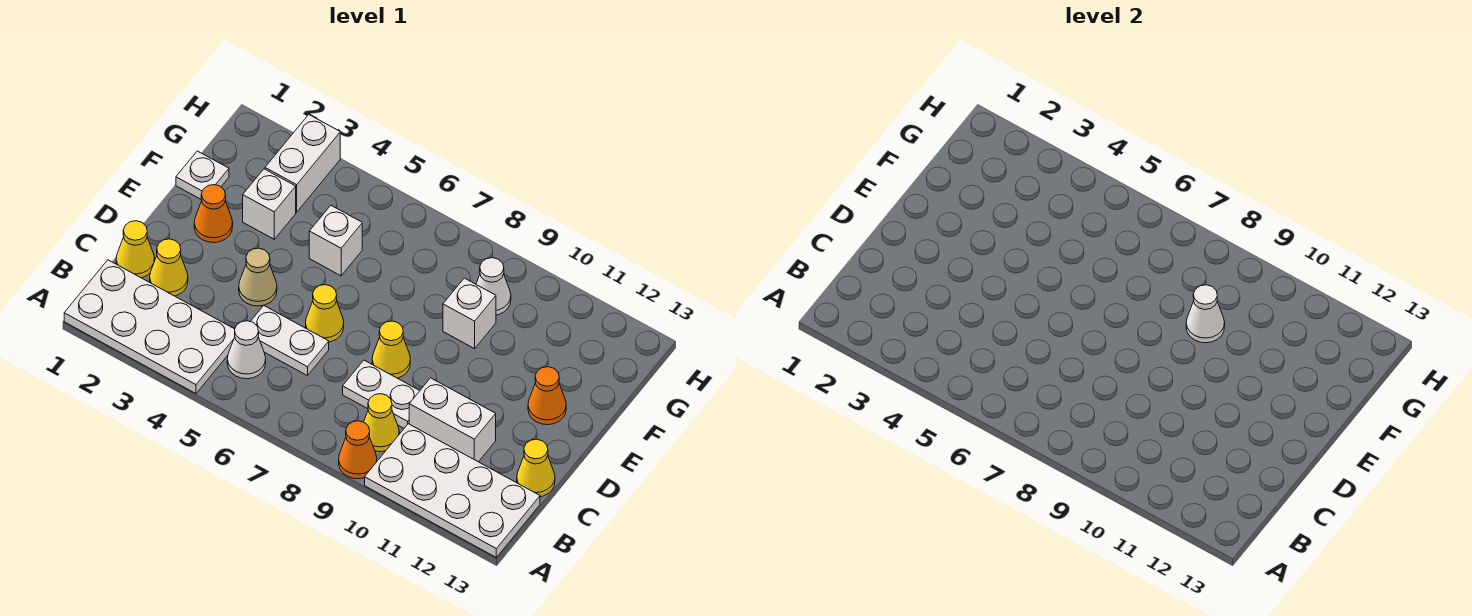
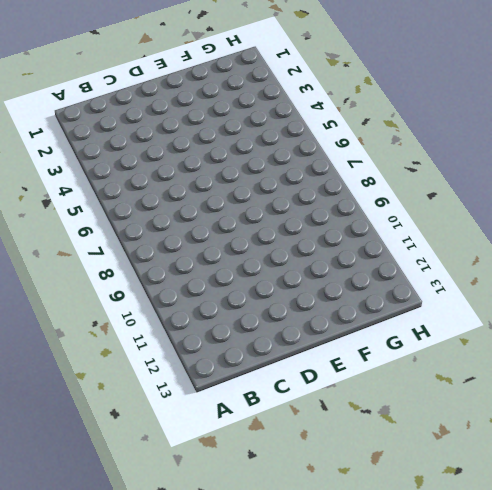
none -> white 2x4 plate [64,260,235,393]
none -> orange 1x1 cone [339,421,377,479]
none -> white 2x4 plate [365,424,540,557]

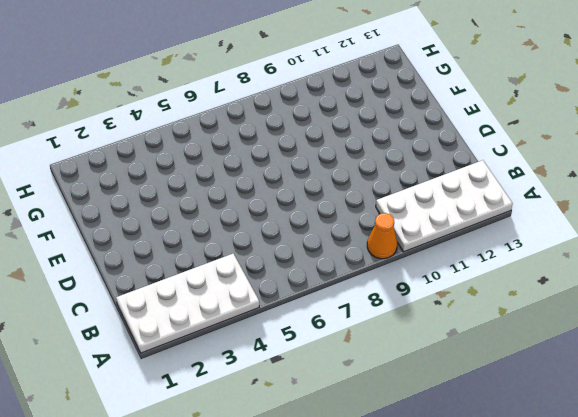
none -> white 1x1 cone [227,321,266,379]
none -> yellow 1x1 cone [364,394,399,452]
none -> yellow 1x1 cone [116,221,155,278]

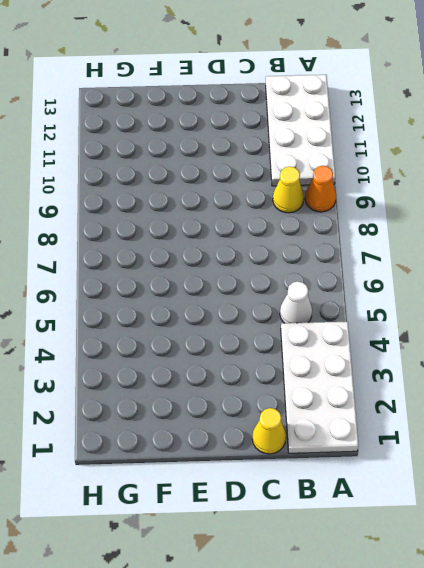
none -> yellow 1x1 cone [150,239,188,296]
none -> white 1x2 plate [250,306,329,376]
none -> white 1x2 plate [343,360,420,428]

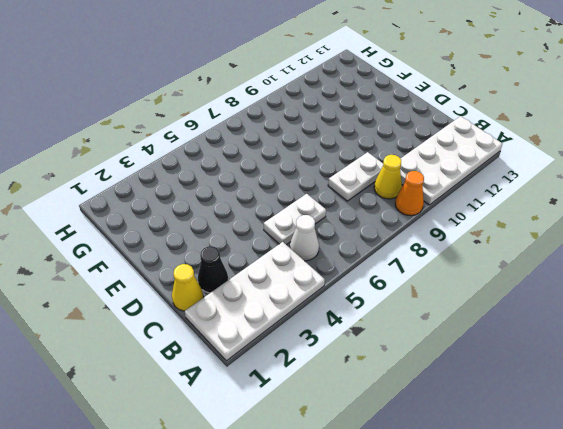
black 1x1 cone [198,246,228,293] -> yellow 1x1 cone [150,239,188,296]
none -> white 1x2 brick [409,378,496,462]
none -> yellow 1x1 cone [517,439,555,497]
none -> tan 1x1 cone [239,248,277,306]

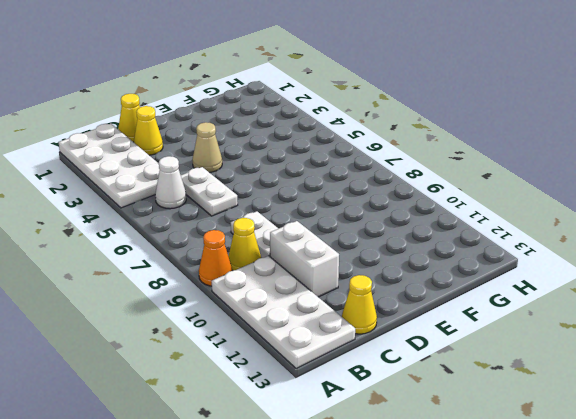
none -> yellow 1x1 cone [306,285,344,342]
none -> yellow 1x1 cone [372,321,410,378]
none -> orange 1x1 cone [194,185,233,243]

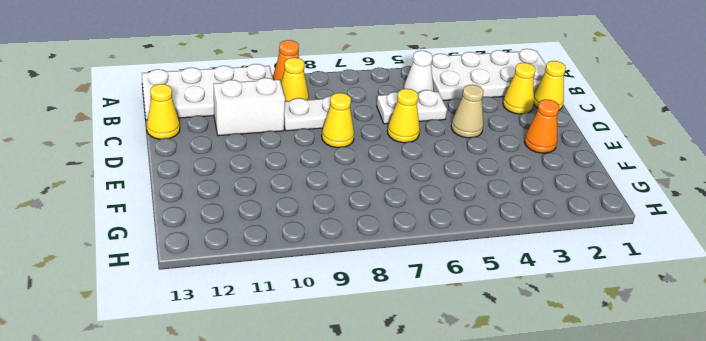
none -> orange 1x1 cone [528,367,566,425]
none -> white 1x1 plate [176,151,229,200]
none -> white 1x1 brick [243,169,296,239]

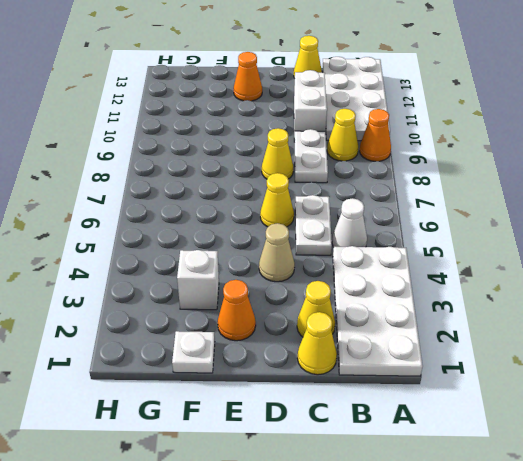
none -> white 1x1 brick [309,205,362,276]
none -> white 1x1 brick [443,278,496,349]
none -> white 1x2 brick [265,115,340,212]

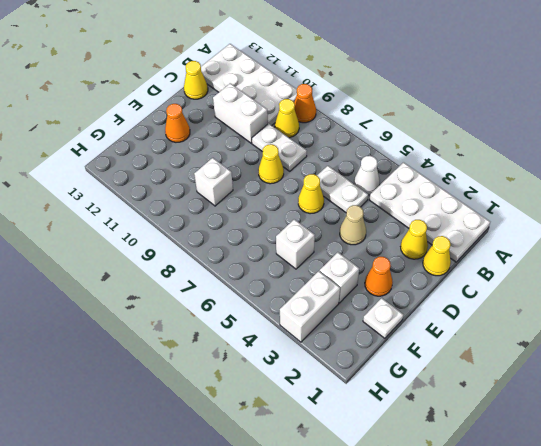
none -> white 1x1 cone [476,258,511,315]
none -> white 1x1 cone [1186,285,1225,343]

